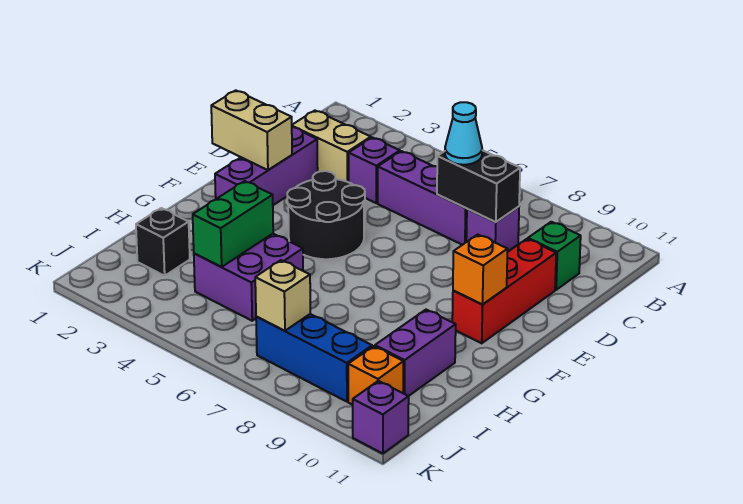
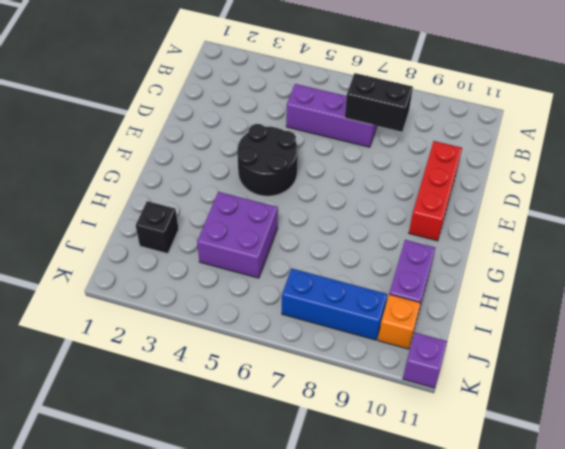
none -> tan 1x2 brick [292,111,371,182]
none -> purple 1x1 brick [349,137,400,203]
none -> purple 1x1 brick [466,207,519,252]

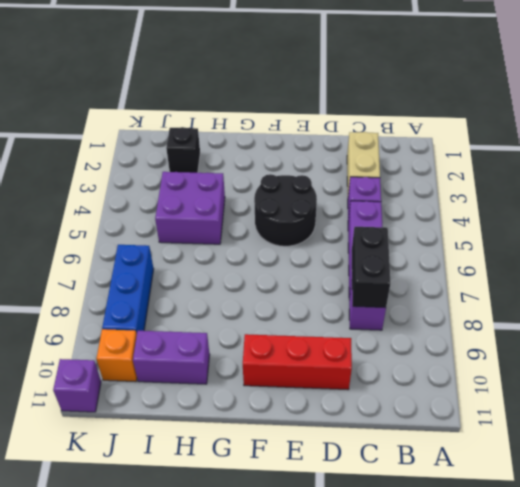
none -> green 1x1 brick [528,222,581,290]
none -> purple 1x3 brick [215,127,318,205]
none -> tan 1x2 brick [211,90,292,170]

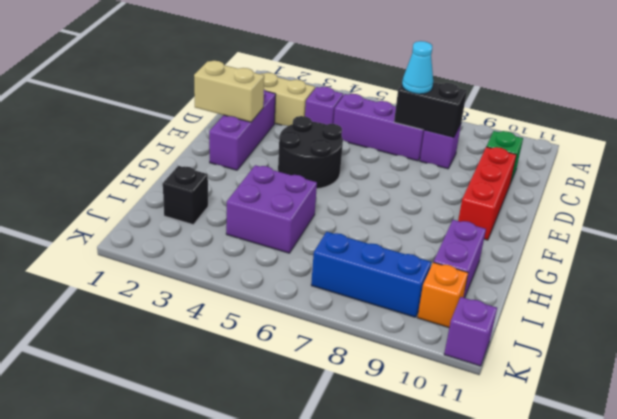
none -> orange 1x1 brick [453,235,508,304]
none -> green 1x2 brick [193,181,273,267]
none -> tan 1x1 brick [255,260,310,331]

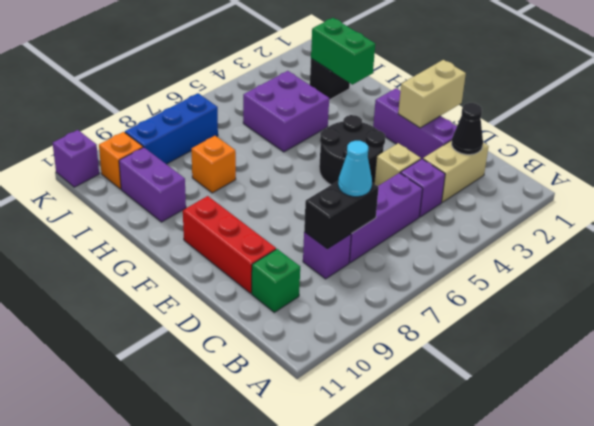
black 1x1 cone [452,103,483,155] -> none
tan 1x1 brick [374,143,421,186] -> tan 1x1 brick moved to [255,260,310,331]
green 1x2 brick [311,18,375,85] -> green 1x2 brick moved to [193,181,273,267]
orange 1x1 brick [191,136,236,193] -> orange 1x1 brick moved to [453,235,508,304]

